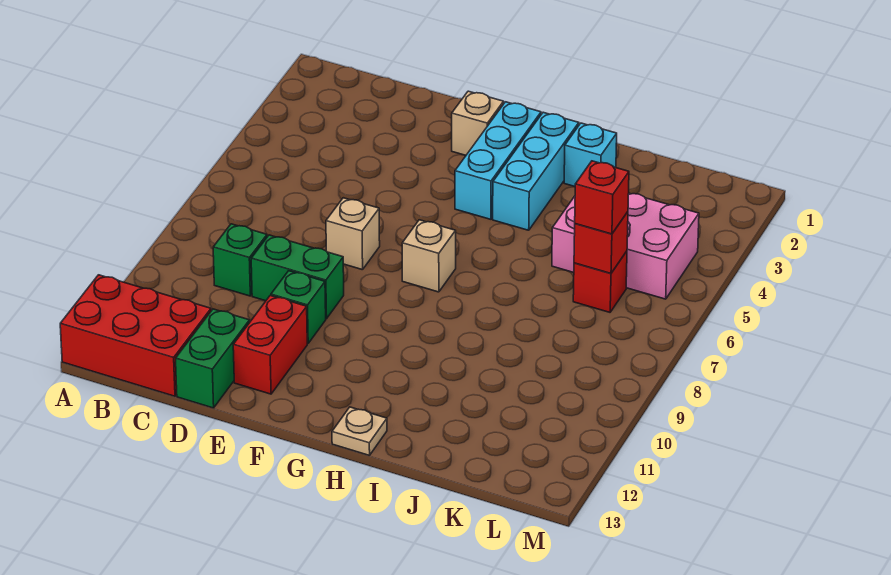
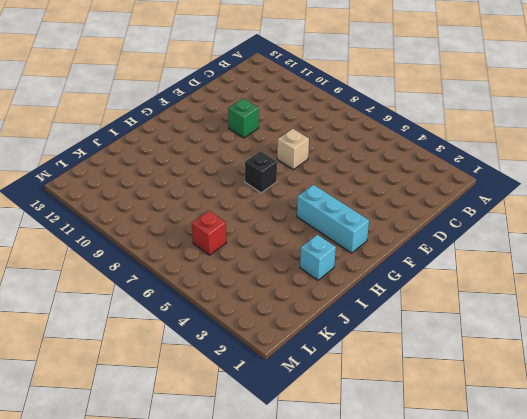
black 1x1 brick [245,151,277,193] -> tan 1x1 brick [402,220,456,292]
none -> red 2x3 brick [60,275,211,396]
none -> green 1x1 brick [213,224,267,296]
none -> green 1x2 brick [251,235,344,319]

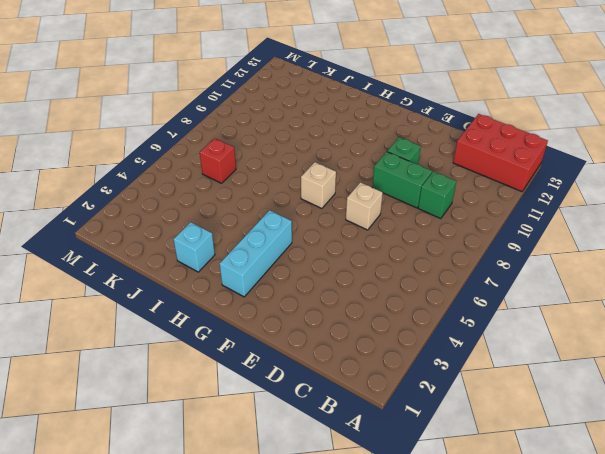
none -> green 1x2 brick [176,309,250,408]
none -> red 1x2 brick [233,296,307,394]
none -> tan 1x1 brick [452,91,504,155]

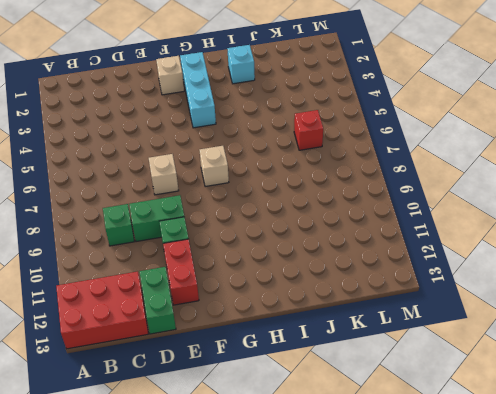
none -> cyan 1x3 brick [493,112,579,230]
none -> tan 1x1 plate [332,407,387,455]
none -> pink 2x3 brick [552,193,699,299]

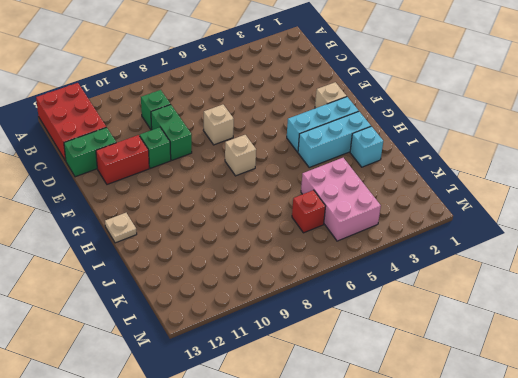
none -> red 1x1 brick [574,212,628,274]
none -> red 1x1 brick [575,161,629,234]

